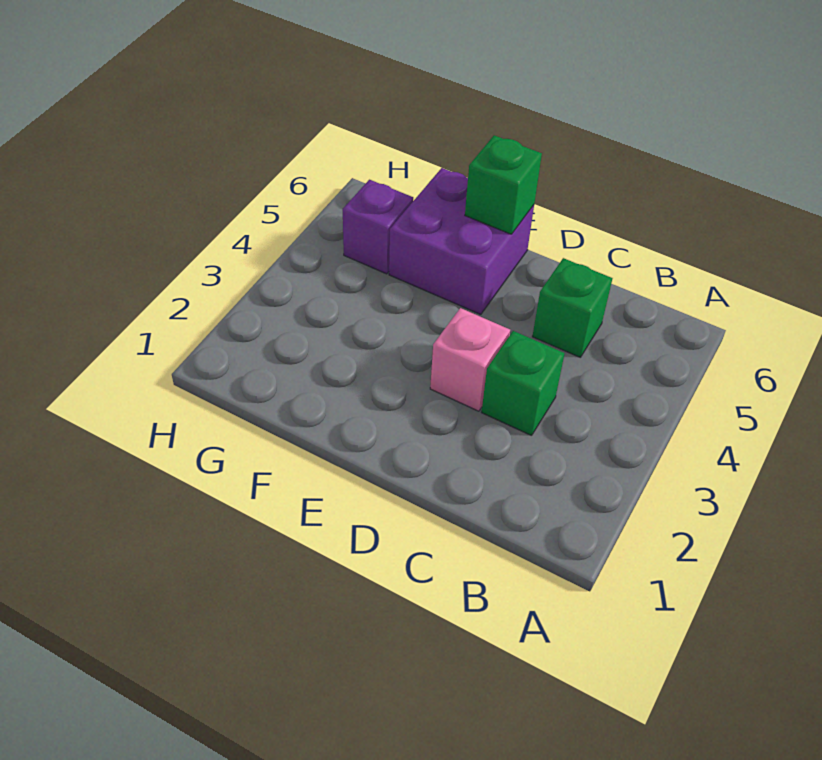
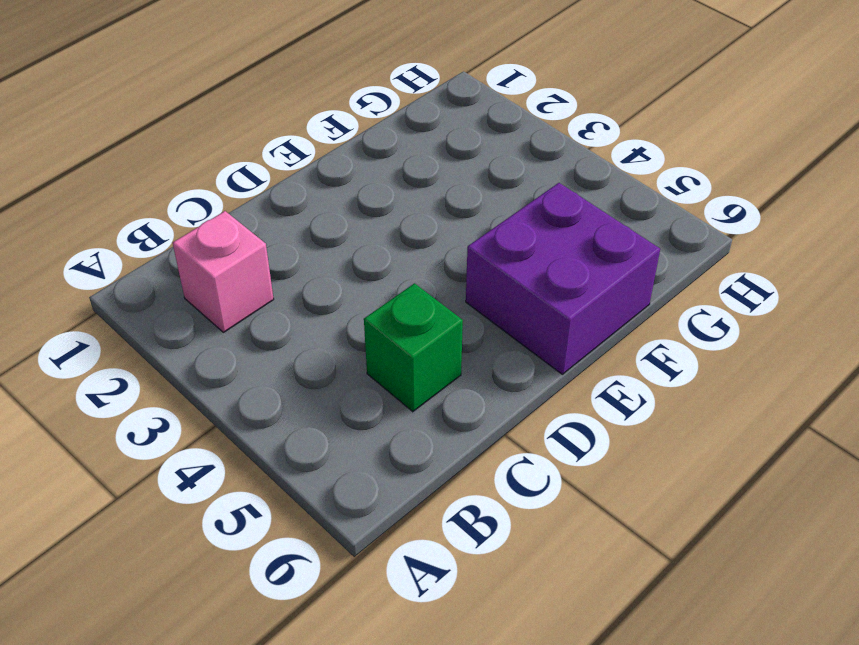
pink 1x1 brick [173,211,274,332] -> pink 1x1 brick moved to [430,308,510,411]
none -> green 1x1 brick [482,331,565,436]
none -> purple 1x1 brick [343,180,413,274]

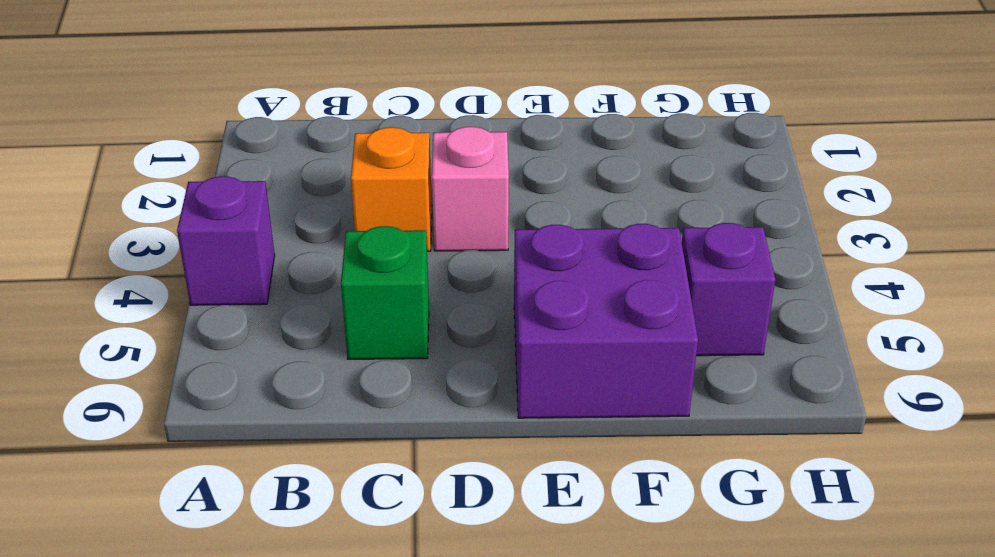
purple 1x1 brick [177,176,275,305] -> none
orange 1x1 brick [351,127,432,251] -> green 1x1 brick [482,331,565,436]
none -> green 1x1 brick [465,135,542,234]

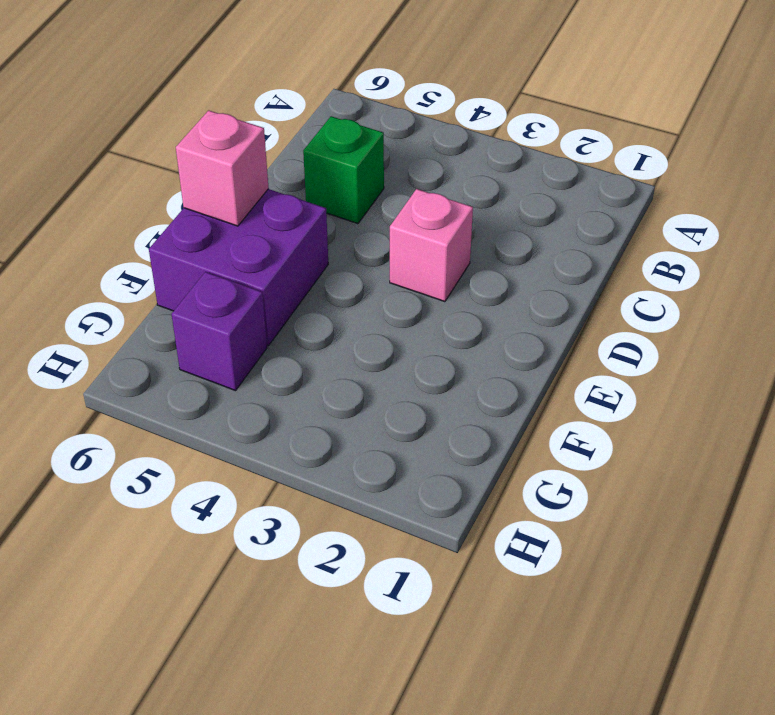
pink 1x1 brick [176,110,269,226] -> green 1x1 brick [465,135,542,234]
none -> green 1x1 brick [482,331,565,436]

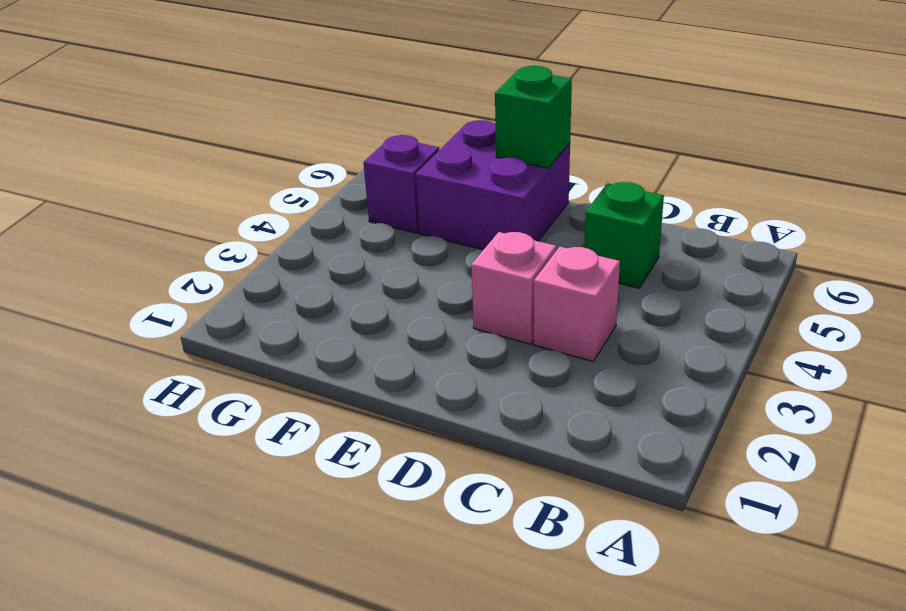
pink 1x1 brick [534,247,620,362] -> green 1x1 brick [482,331,565,436]

